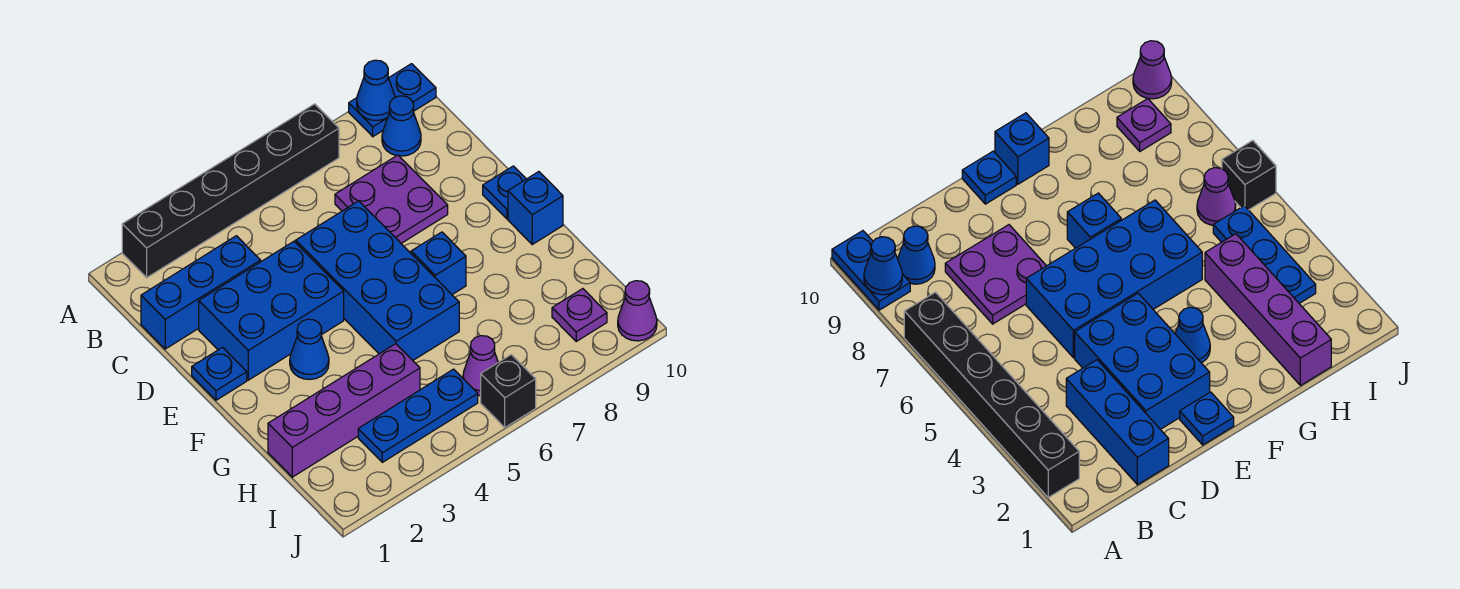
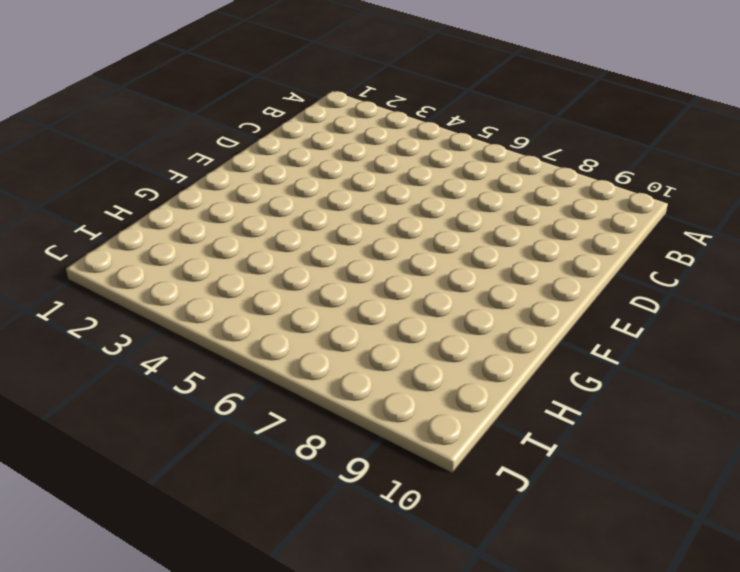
none -> black 1x6 brick [122,104,339,277]
none -> blue 1x2 plate [349,64,436,137]
none -> blue 1x1 cone [382,96,421,156]

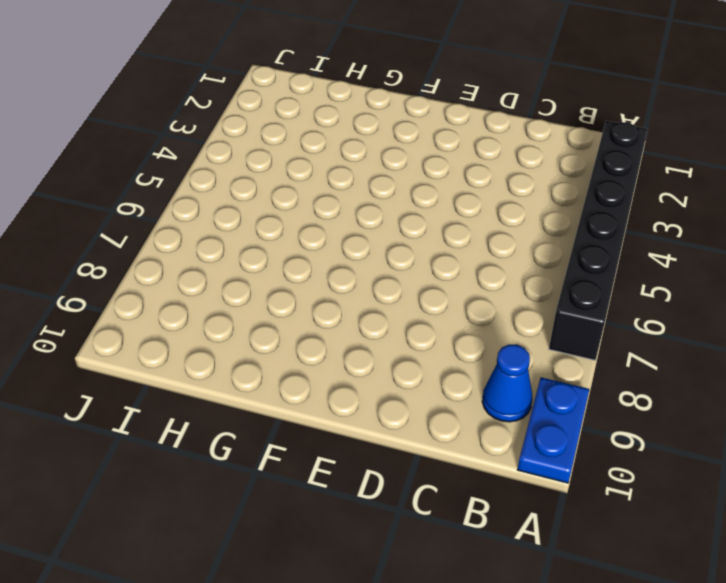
none -> blue 1x3 brick [141,236,261,349]
none -> purple 2x2 plate [335,155,448,243]
none -> blue 2x3 brick [199,241,344,380]

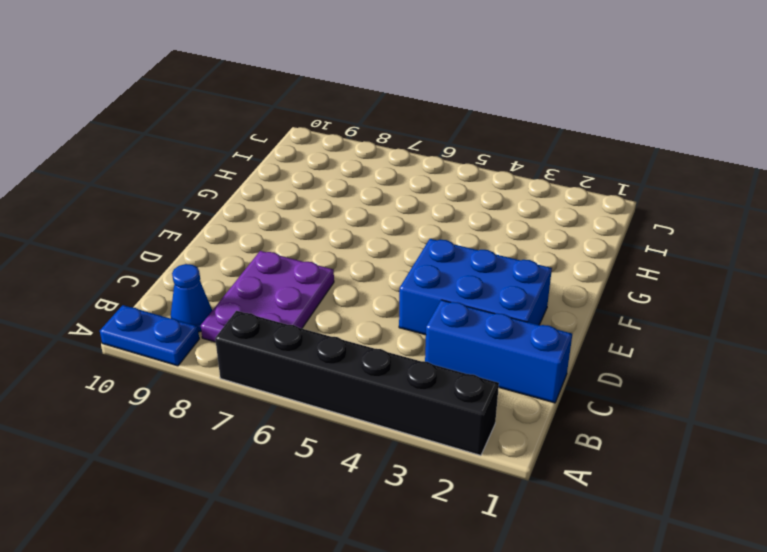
purple 2x3 plate [201,251,334,342] -> purple 2x2 plate [335,155,448,243]
none -> blue 2x4 brick [296,201,459,360]
none -> blue 1x1 plate [192,347,247,400]
none -> blue 1x1 plate [483,166,526,219]

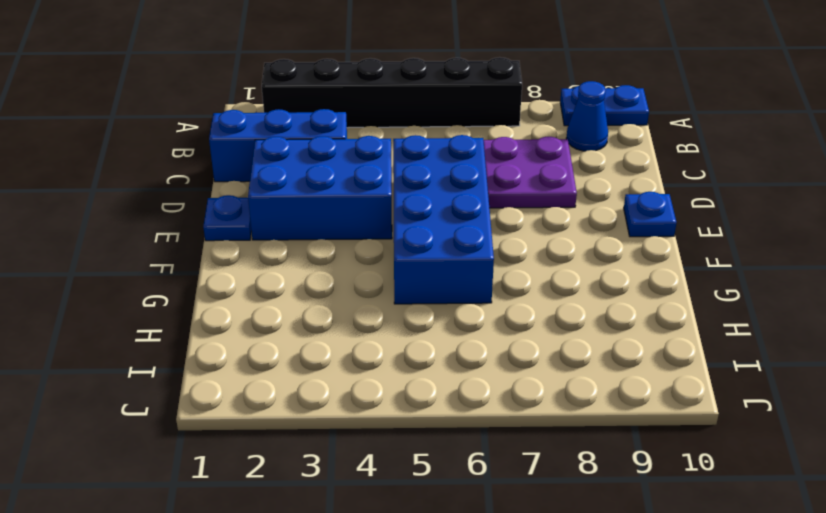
none -> blue 1x1 cone [290,319,329,379]
none -> blue 1x1 brick [411,232,466,295]
none -> blue 1x1 brick [508,172,563,244]

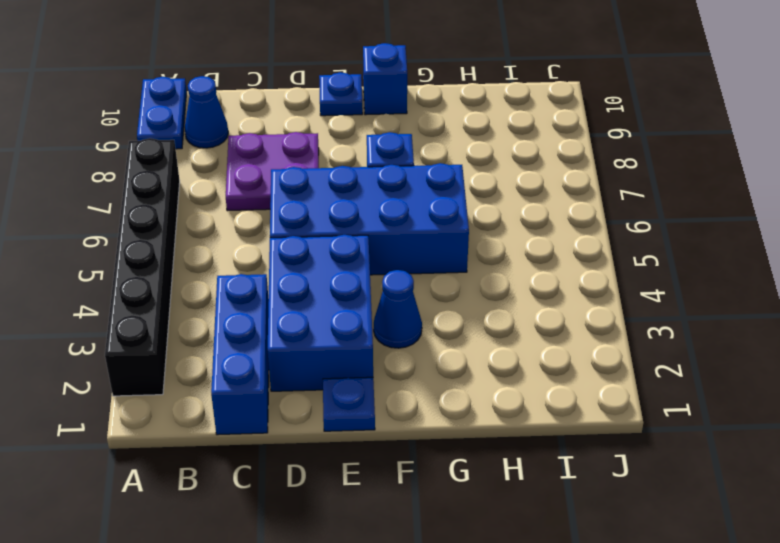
none -> purple 1x4 brick [268,344,420,477]
none -> blue 1x3 plate [358,369,478,462]
none -> purple 1x1 cone [463,336,498,396]

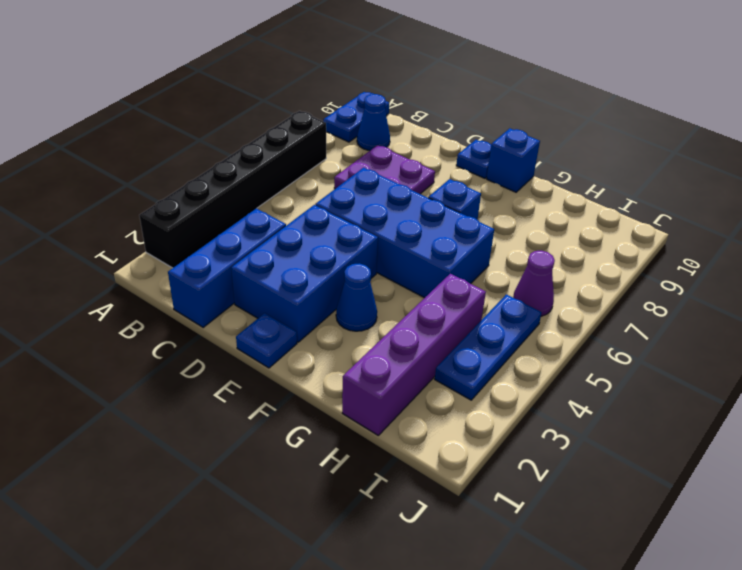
none -> purple 1x1 plate [552,289,607,341]
none -> black 1x1 brick [481,355,536,427]
none -> purple 1x1 cone [618,281,657,341]

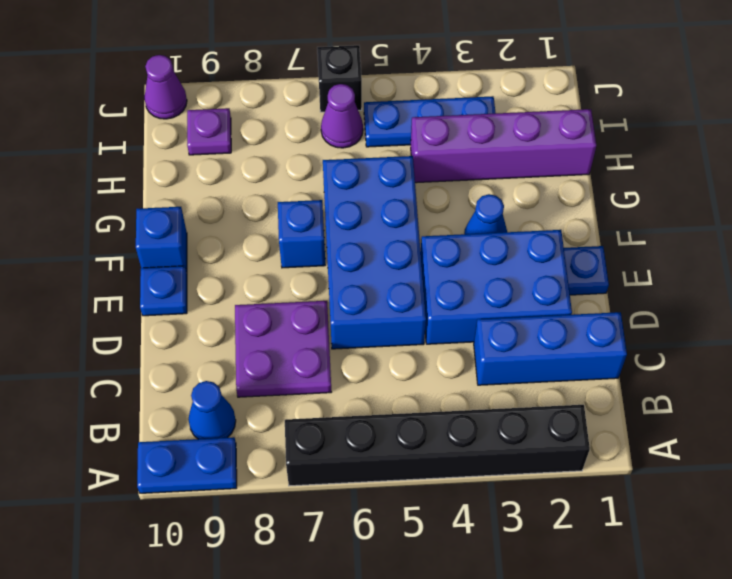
none -> blue 1x1 cone [357,60,395,120]

